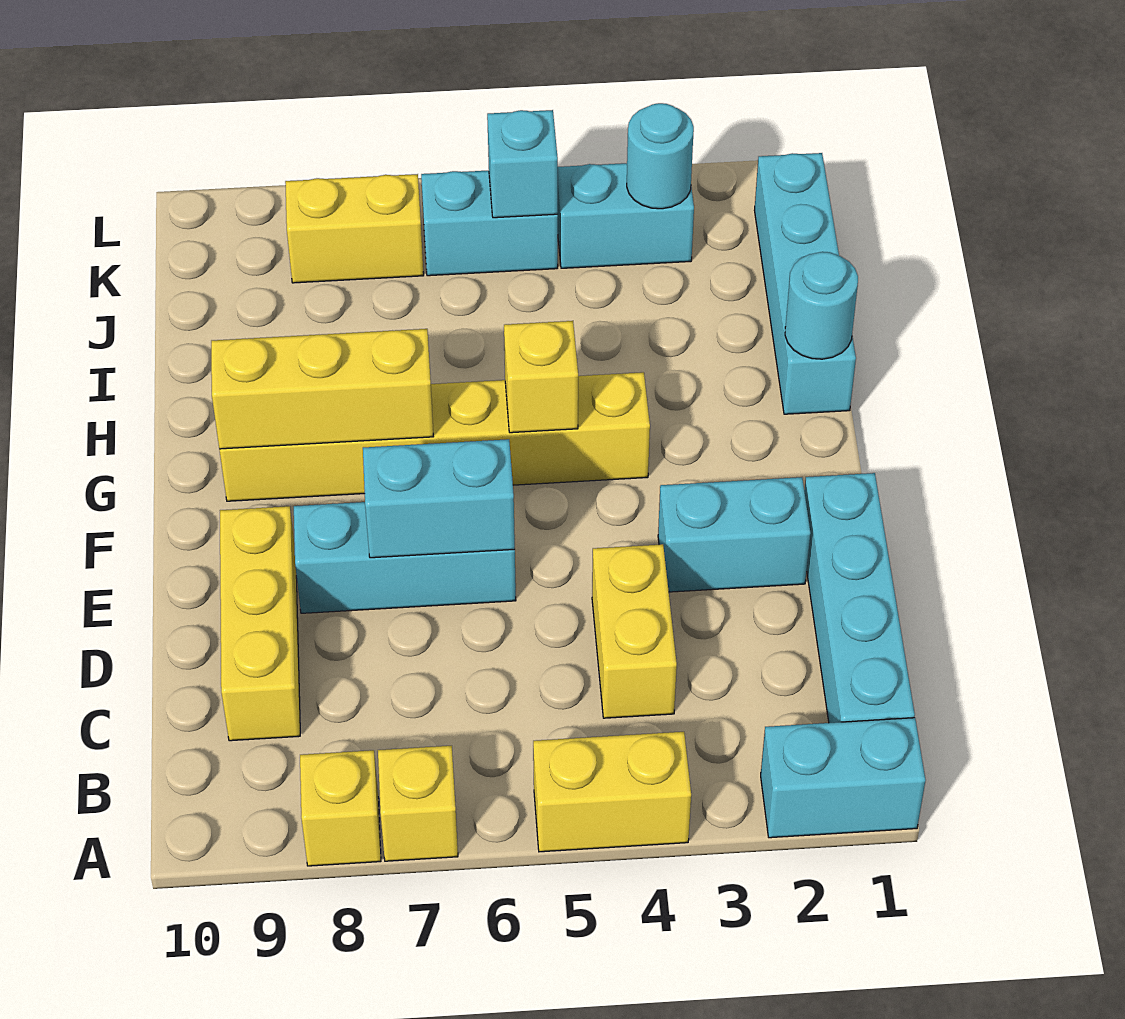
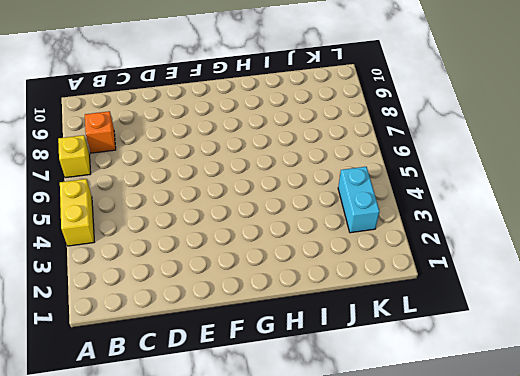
orange 1x1 brick [85,111,116,153] -> none
none -> cyan 1x2 brick [761,718,925,838]
none -> yellow 1x1 brick [300,750,381,866]
none -> cyan 1x4 brick [804,473,915,723]

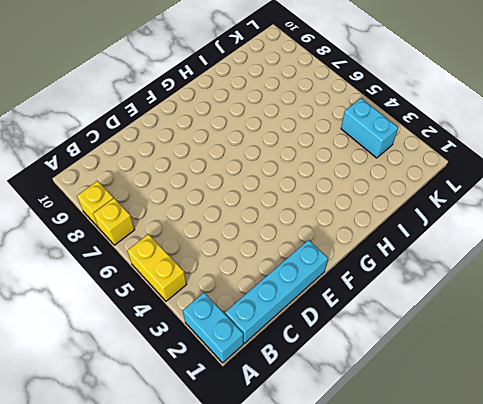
none -> yellow 1x2 brick [592,544,677,718]
none -> yellow 1x3 brick [220,506,300,741]
none -> cyan 1x2 brick [658,477,811,592]

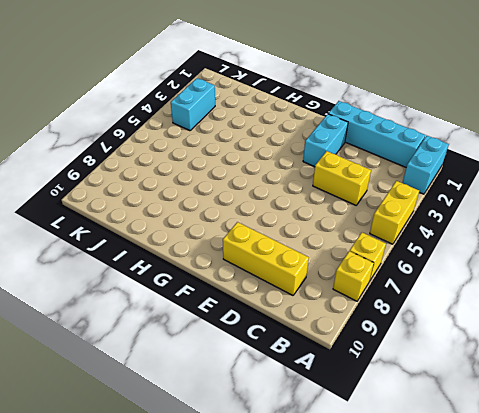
none -> cyan 1x3 brick [294,502,516,613]
none -> yellow 1x6 brick [219,372,650,501]
none -> cyan 1x4 brick [754,153,856,414]

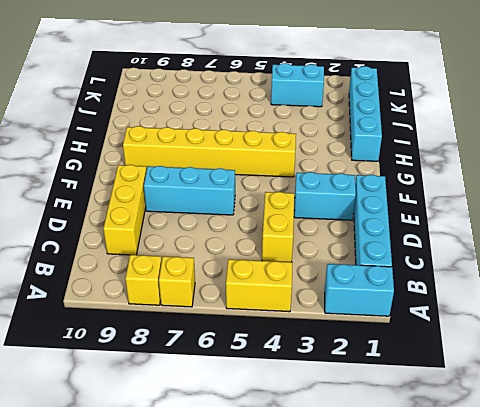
none -> cyan 1x2 brick [421,170,558,276]
none -> yellow 1x2 brick [285,174,424,283]
none -> cyan 1x2 brick [363,439,515,558]

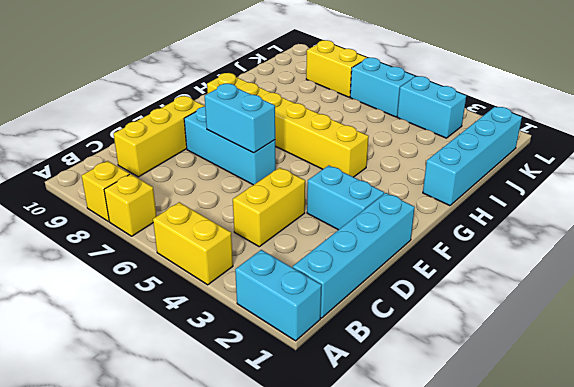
none -> yellow 1x1 brick [504,321,578,433]
none -> yellow 1x3 brick [211,329,434,449]
none -> cyan 1x1 round brick [785,252,858,359]

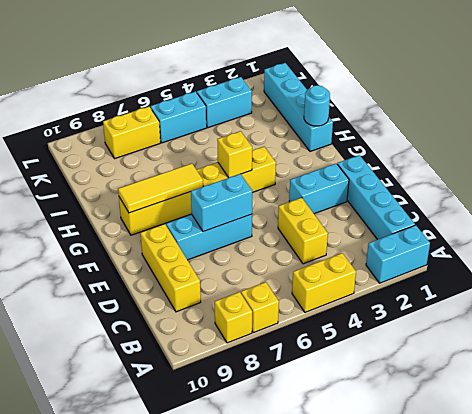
yellow 1x3 tile [118,163,203,213] -> yellow 1x3 brick [211,329,434,449]
none -> cyan 1x1 round brick [627,103,694,209]
none -> cyan 1x1 brick [487,110,558,218]

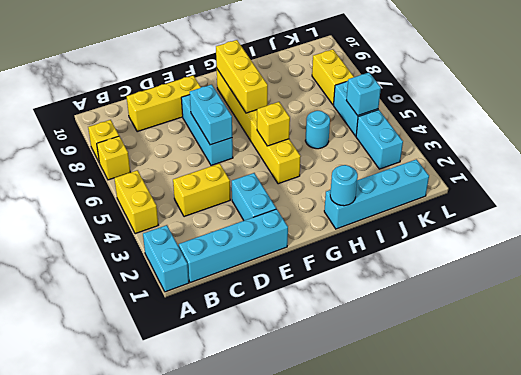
cyan 1x1 round brick [305,111,330,149] -> cyan 1x1 round brick moved to [627,103,694,209]

